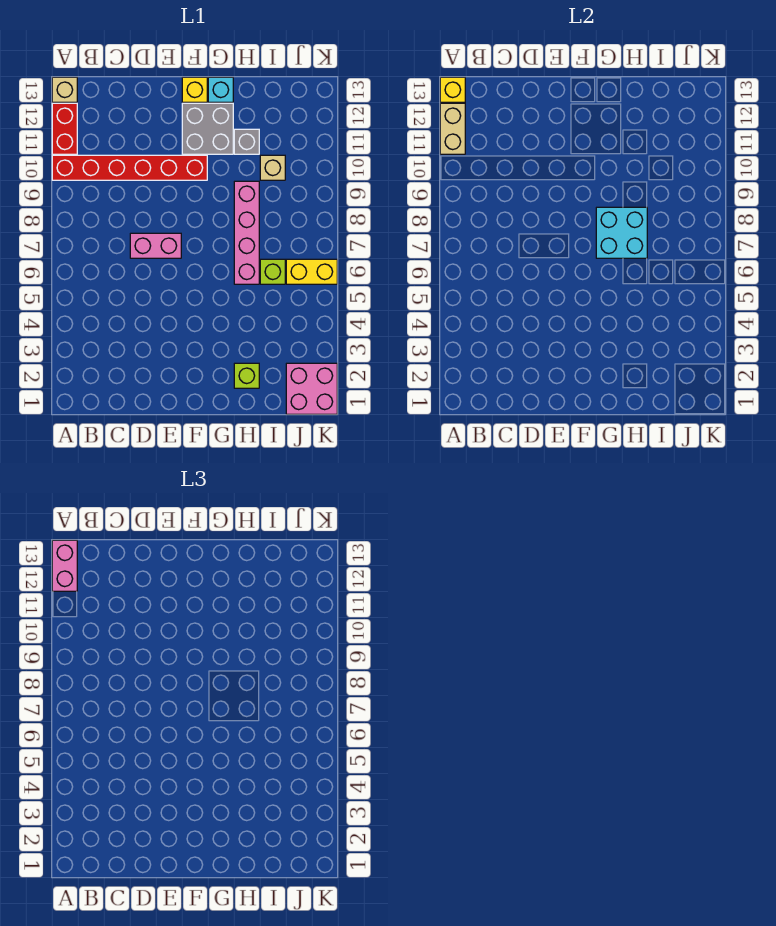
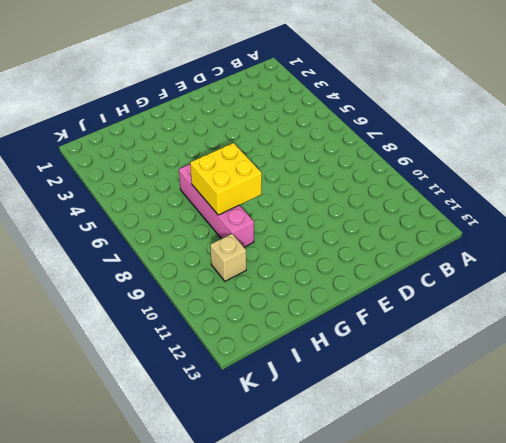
yellow 2x2 brick [190,143,262,215] -> cyan 2x2 brick [596,207,647,258]
none -> red 1x6 brick [52,155,207,180]
none -> red 1x2 brick [52,103,77,154]
none -> tan 1x1 brick [52,77,77,102]

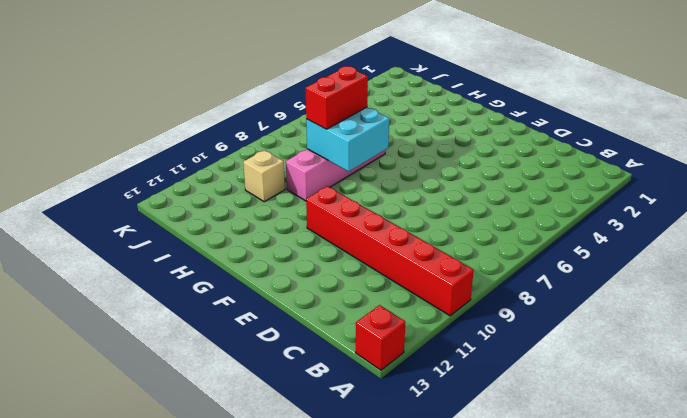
red 1x1 brick [356,305,405,370] -> tan 1x1 brick [52,77,77,102]
red 1x2 brick [306,66,368,129] -> red 1x2 brick moved to [52,103,77,154]
none -> pink 1x2 brick [130,233,181,258]
none -> grey 2x2 brick [182,103,233,154]
none -> yellow 1x1 brick [182,77,207,102]

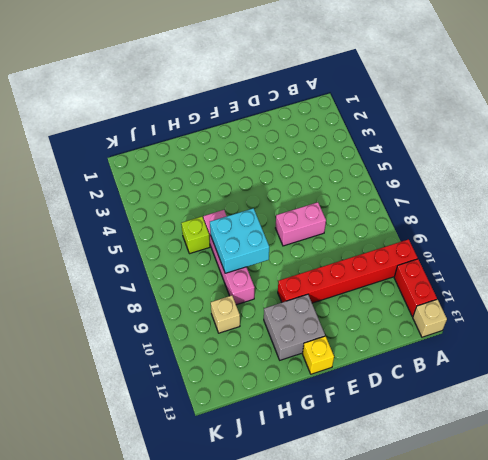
none -> cyan 1x1 brick [208,77,233,102]
none -> lime 1x1 brick [234,363,259,388]
none -> grey 1x1 brick [234,129,259,154]

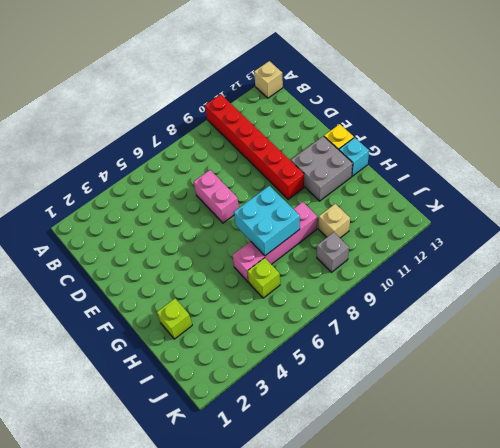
grey 1x1 brick [317,232,349,272] -> grey 1x1 brick moved to [234,129,259,154]
none -> red 1x2 brick [52,103,77,154]
none -> pink 2x2 brick [286,363,337,414]
none -> yellow 1x2 brick [286,259,337,284]

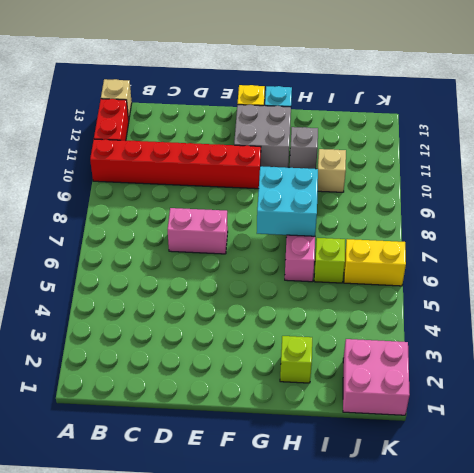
none -> tan 1x2 brick [440,103,465,154]
none -> yellow 1x1 brick [440,77,465,102]
none -> pink 1x2 brick [52,540,77,591]

